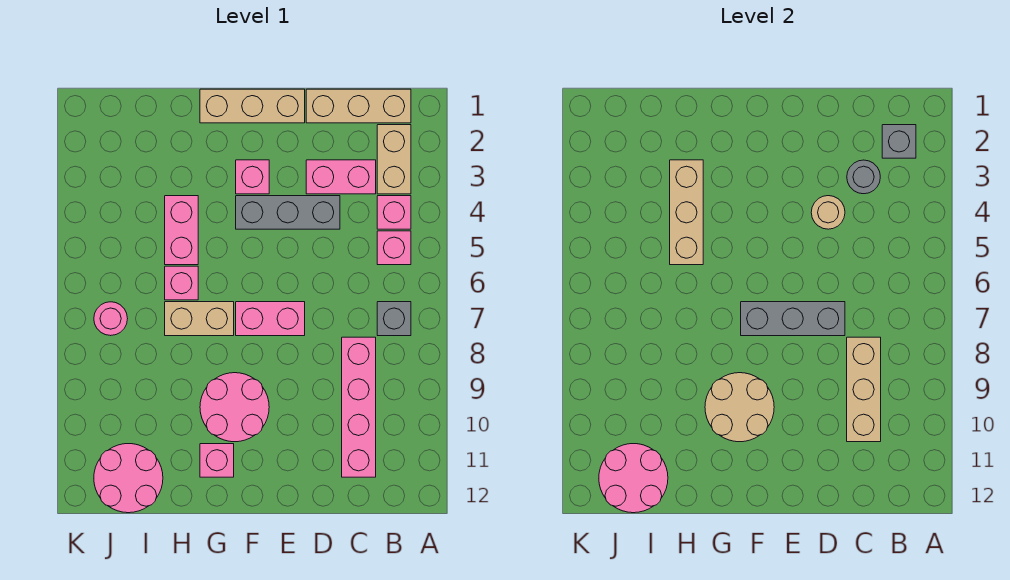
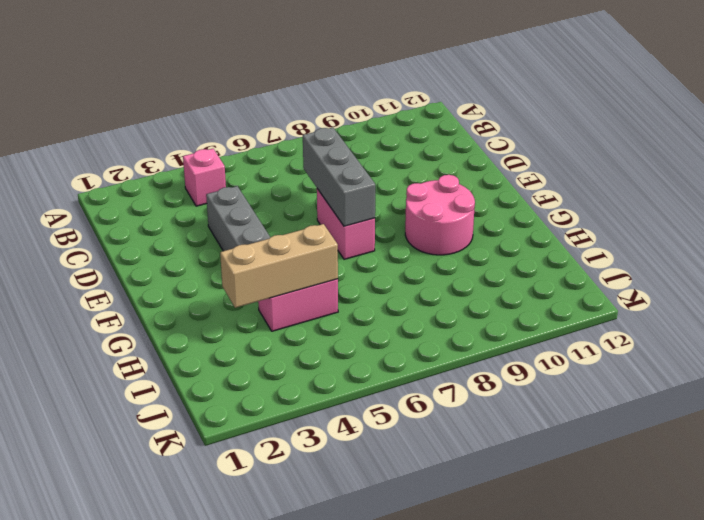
none -> tan 1x3 brick [306,89,411,123]
none -> tan 1x2 brick [377,125,411,194]
none -> pink 1x1 brick [377,231,411,265]

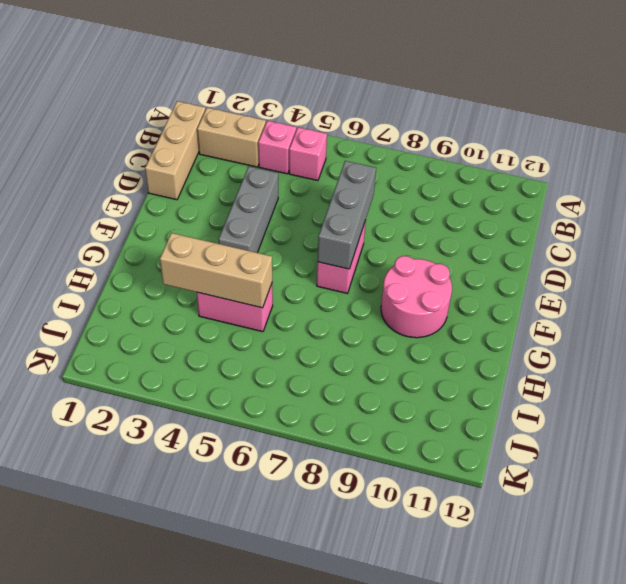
none -> grey 1x1 brick [377,302,411,336]
none -> pink 1x2 brick [306,160,376,194]
none -> pink 1x4 brick [342,337,376,477]

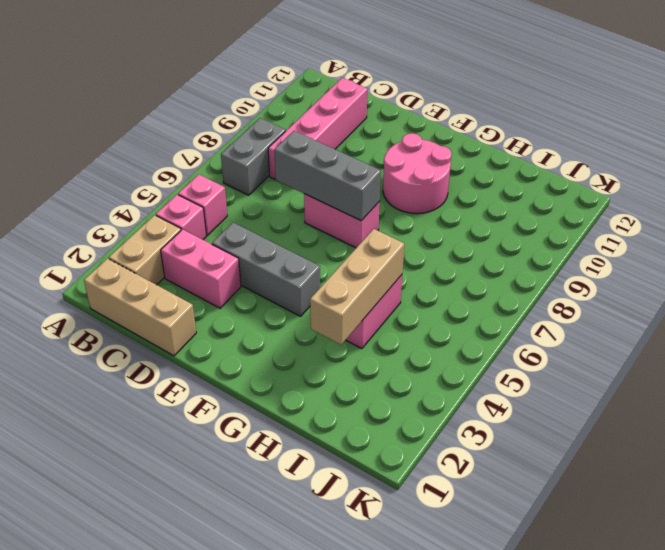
grey 1x2 brick [221,118,286,195] -> grey 1x1 brick [377,302,411,336]
none -> tan 1x3 brick [200,89,305,123]
none -> pink 1x1 brick [236,160,269,194]
none -> tan 1x2 brick [165,302,234,336]

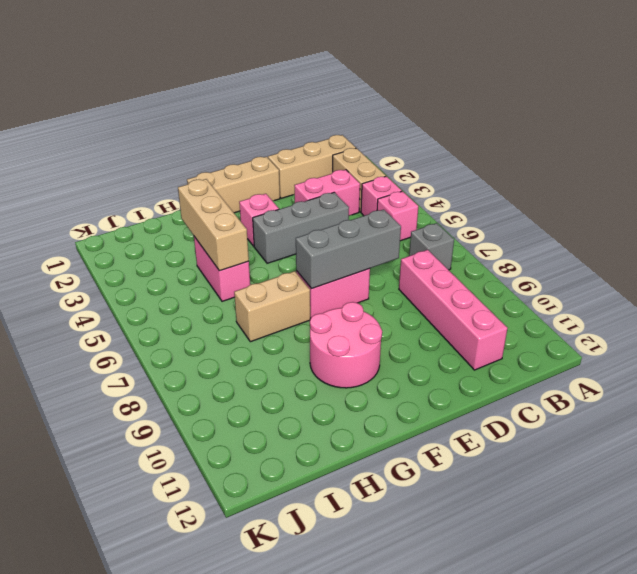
none -> pink 1x1 brick [200,444,234,477]
none -> pink 1x1 brick [165,266,198,300]
none -> pink 2x2 round brick [94,444,163,513]

